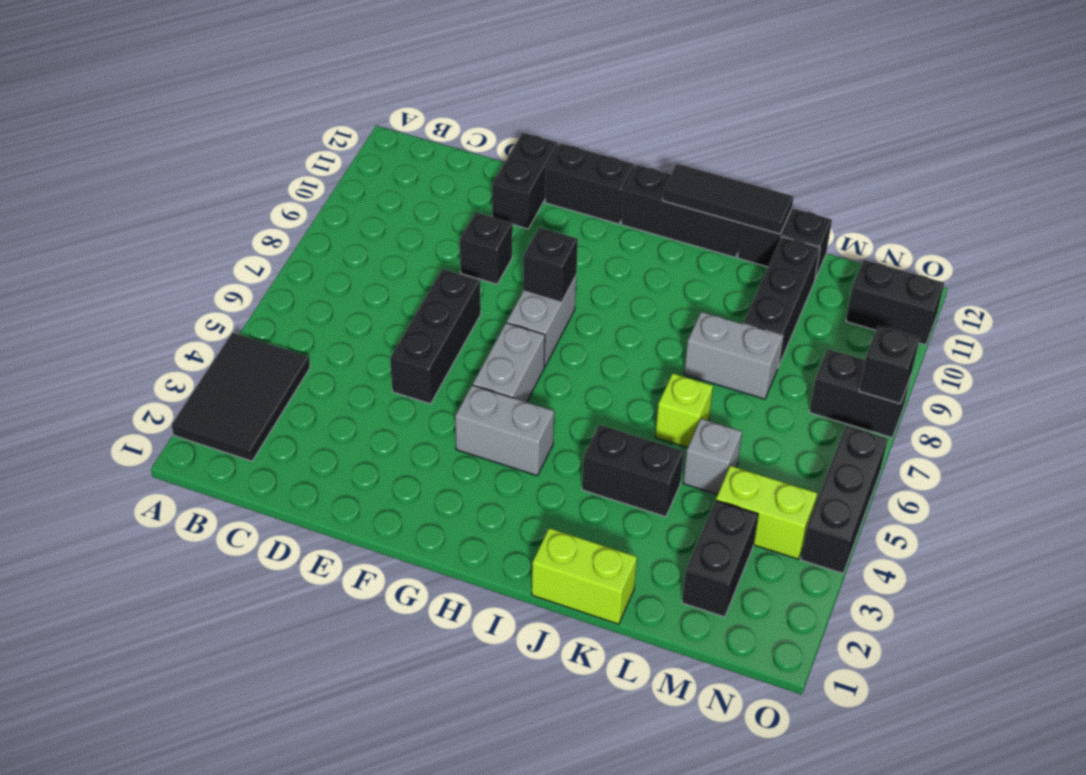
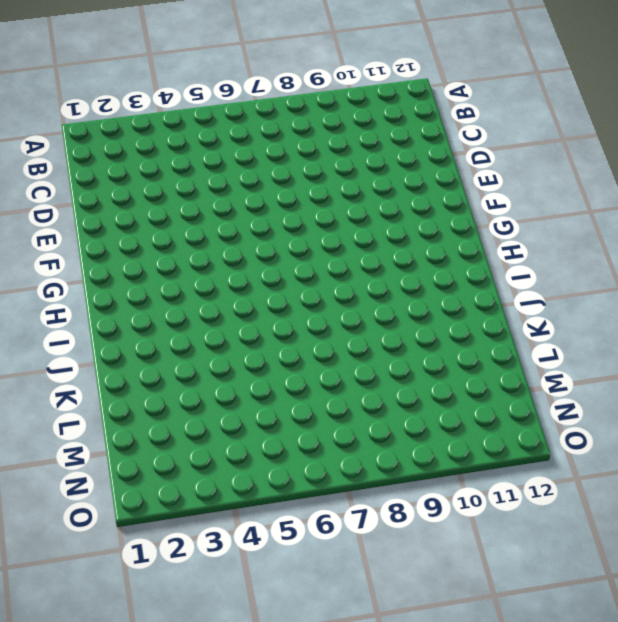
none -> black 2x3 tile [172,333,310,461]
none -> black 1x3 brick [390,269,481,404]
none -> black 1x1 brick [460,212,513,284]

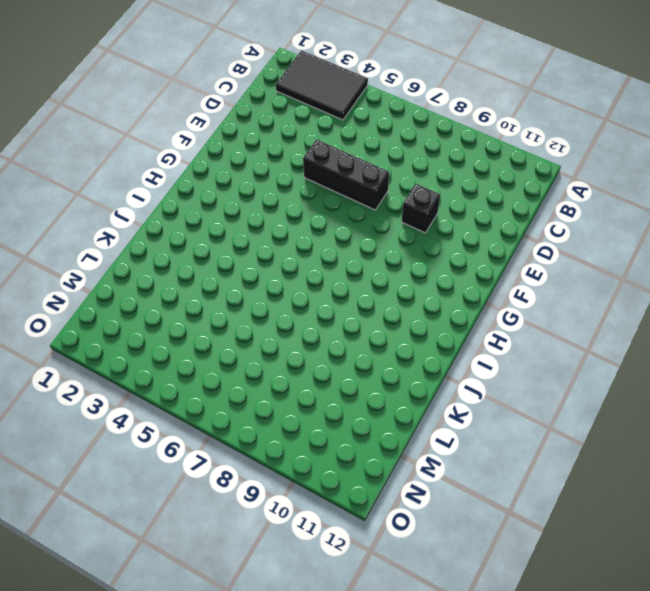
none -> black 1x2 brick [492,133,558,229]
none -> black 1x2 brick [545,143,635,224]
none -> grey 1x2 brick [455,385,554,476]

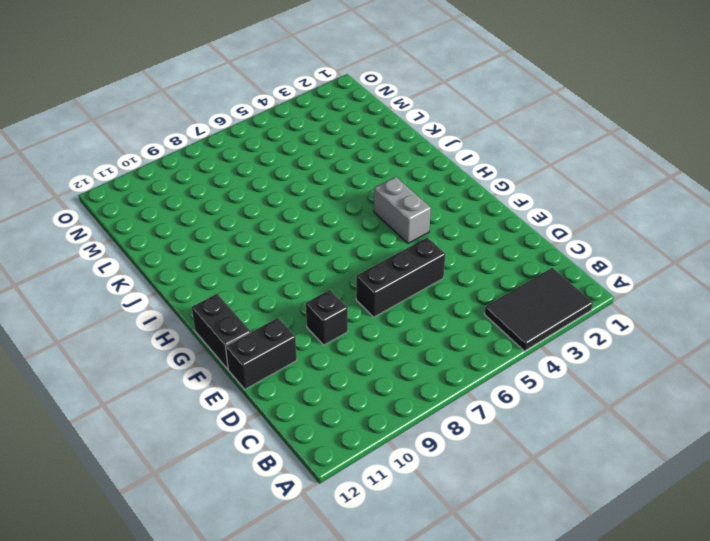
none -> grey 1x2 brick [473,323,545,402]
none -> grey 1x2 brick [507,276,576,367]
none -> black 1x3 brick [621,165,742,258]

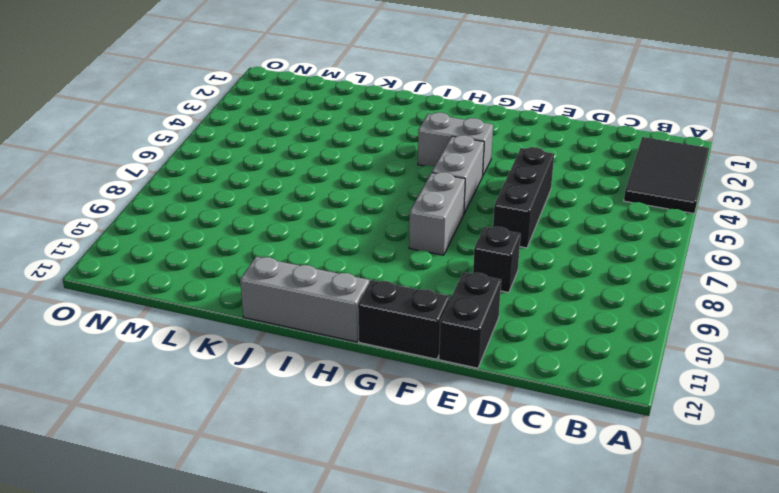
grey 1x3 brick [240,257,369,342] -> black 1x3 brick [621,165,742,258]
none -> lime 1x2 brick [532,528,637,624]
none -> black 1x2 brick [582,425,684,517]
none -> lime 1x1 brick [655,374,713,448]

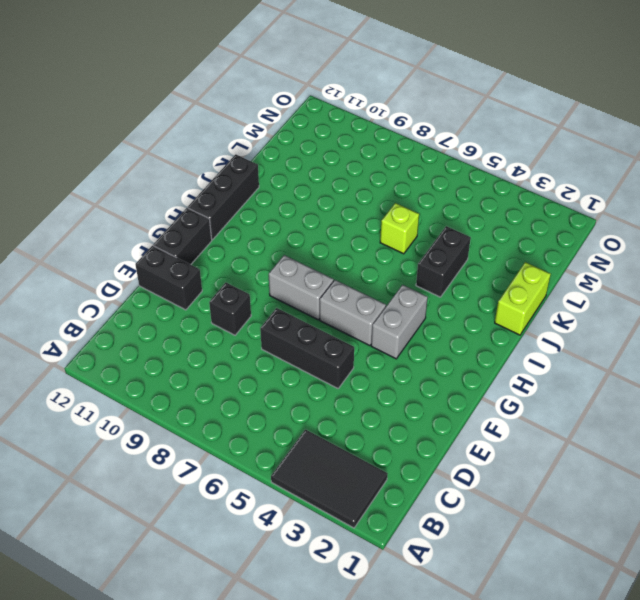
none -> grey 1x2 brick [684,312,783,399]
none -> black 1x2 brick [738,208,832,279]
none -> grey 1x1 brick [683,419,742,495]

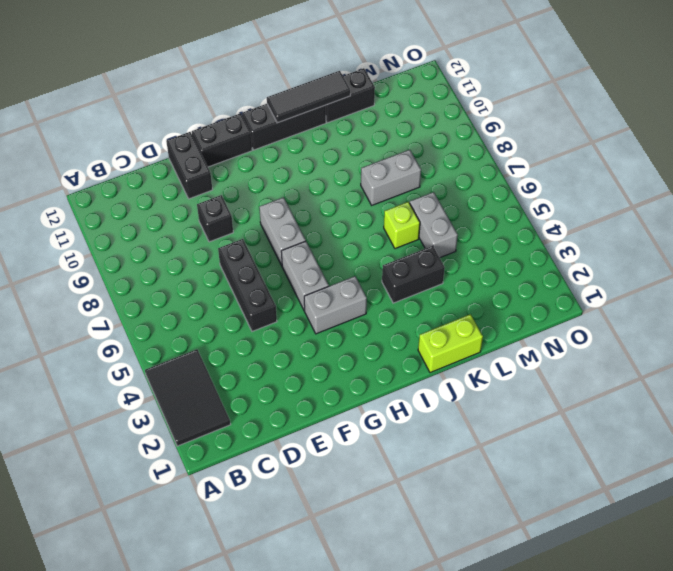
grey 1x2 brick [410,192,458,258] -> grey 1x1 brick [683,419,742,495]
none -> black 1x3 brick [743,237,820,367]
none -> black 1x2 brick [682,500,758,617]
none -> lime 1x2 brick [716,466,817,559]

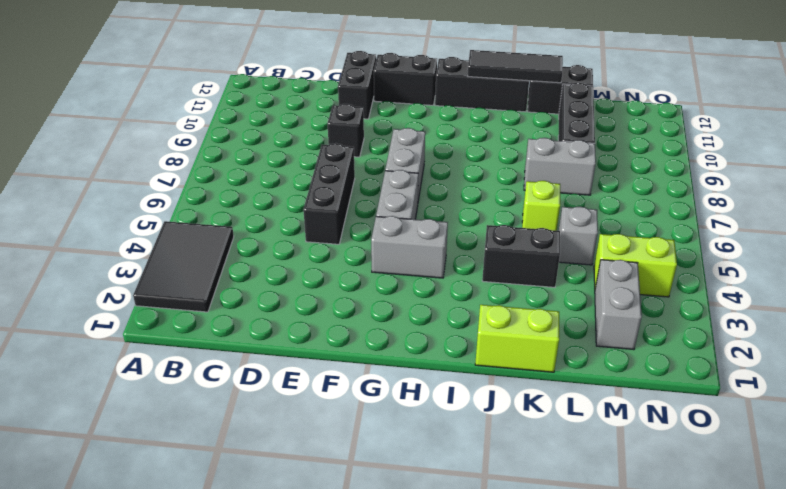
grey 1x2 brick [595,260,642,350] -> black 1x2 brick [682,500,758,617]
none -> black 1x2 brick [809,349,911,438]
none -> black 1x2 brick [846,260,944,345]
none -> black 1x3 brick [801,426,888,573]

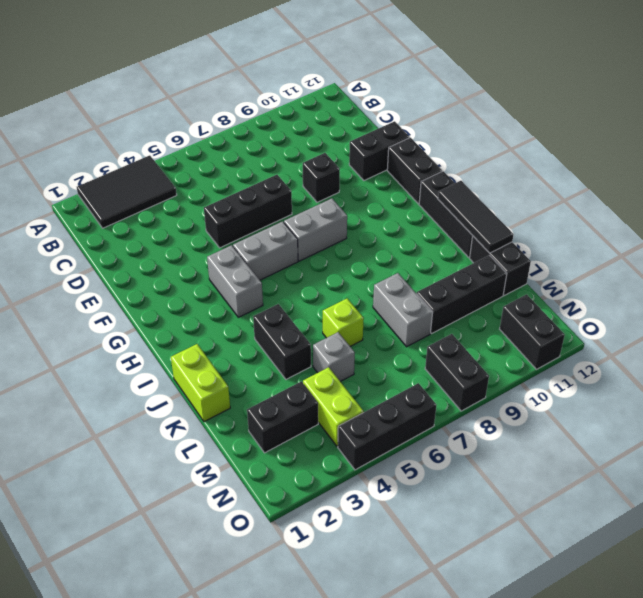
none -> black 1x1 brick [523,227,578,302]
none -> black 1x1 brick [859,326,920,404]

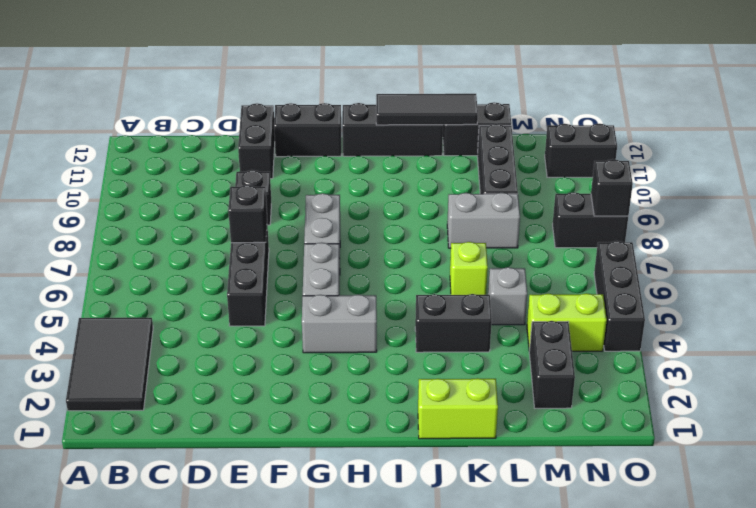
black 1x1 brick [228,185,267,243] -> black 1x1 brick moved to [523,227,578,302]

